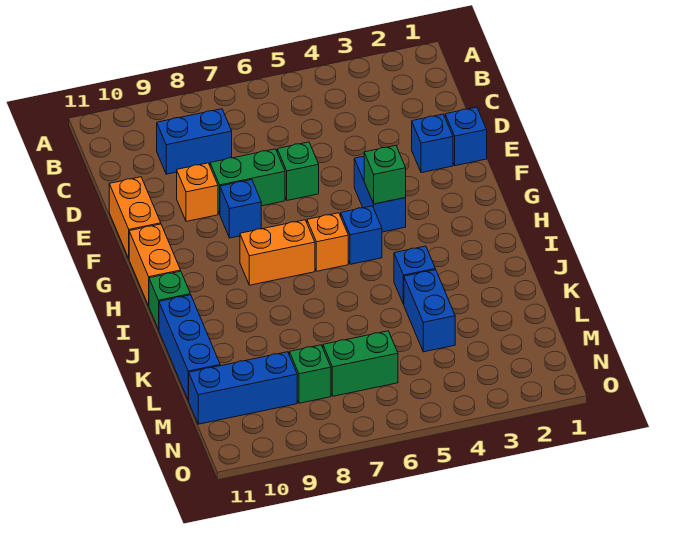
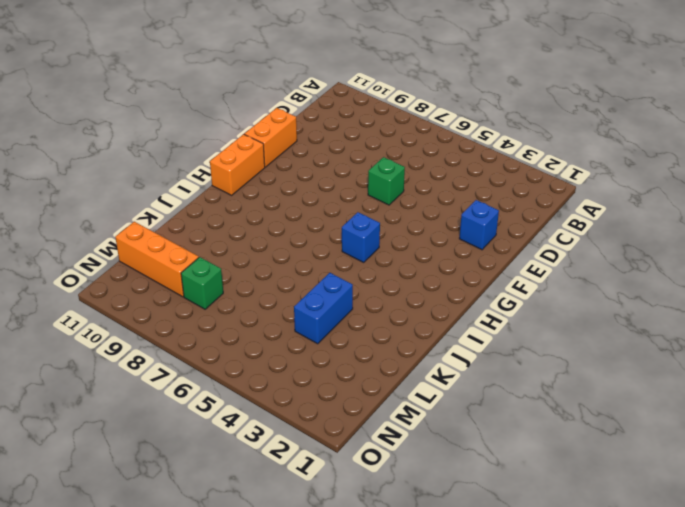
orange 1x3 brick [115,222,199,297] -> blue 1x3 brick [188,352,297,424]
none -> blue 1x2 brick [157,109,232,174]
none -> blue 1x1 brick [445,107,487,166]
none -> green 1x2 brick [210,149,285,214]

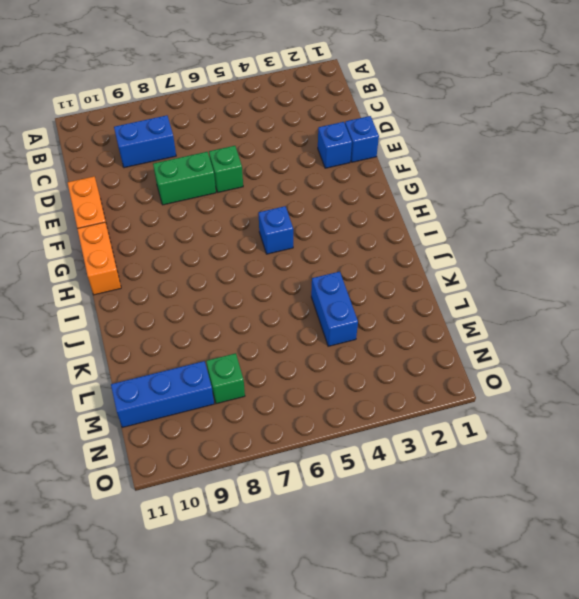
none -> orange 1x1 brick [177,163,218,221]
none -> blue 1x2 brick [354,156,406,232]
none -> blue 1x1 brick [220,180,261,238]

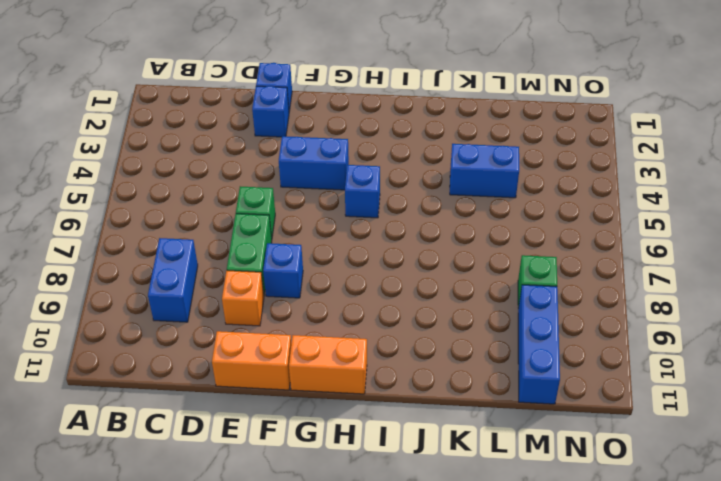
none -> orange 1x1 brick [307,213,348,271]
none -> orange 1x2 brick [240,220,315,285]
none -> green 1x1 brick [149,271,190,330]

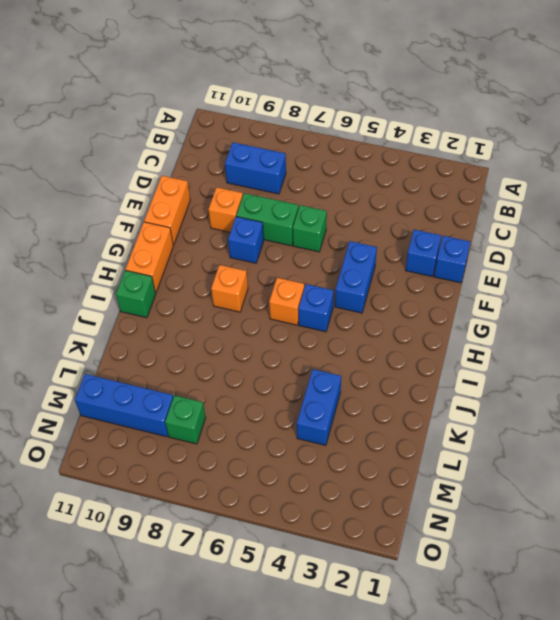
orange 1x1 brick [211,265,248,312] -> orange 1x2 brick [240,220,315,285]
none -> blue 1x1 brick [394,246,435,304]
none -> blue 1x3 brick [159,295,220,400]
none -> green 1x2 brick [323,331,398,396]

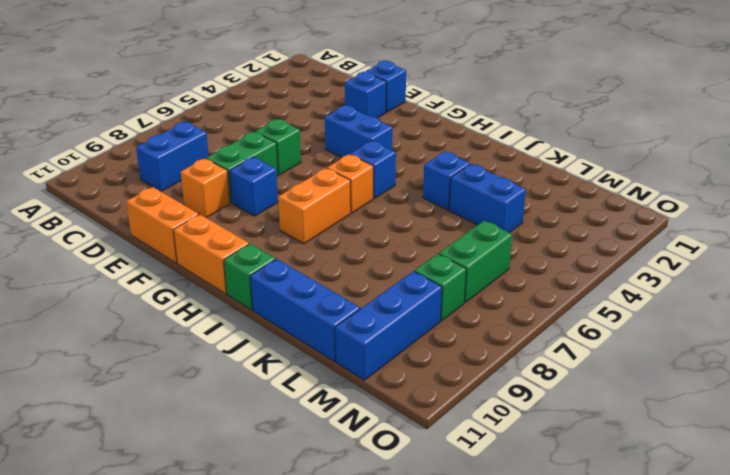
none -> green 1x1 brick [364,146,406,204]

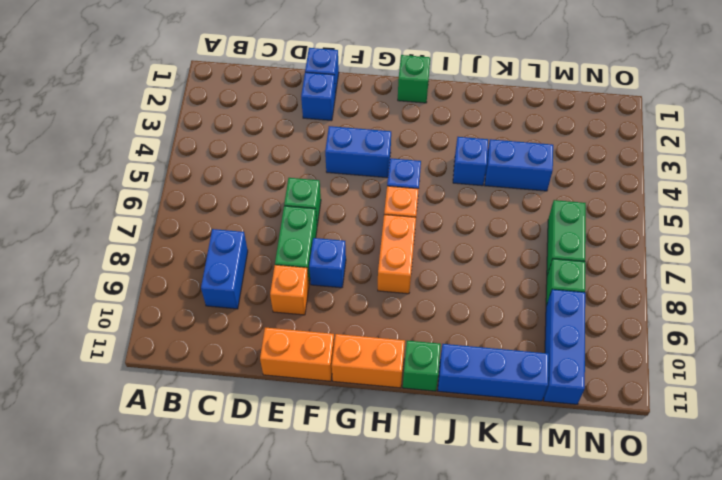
green 1x1 brick [398,55,430,103] -> green 1x1 brick moved to [364,146,406,204]

